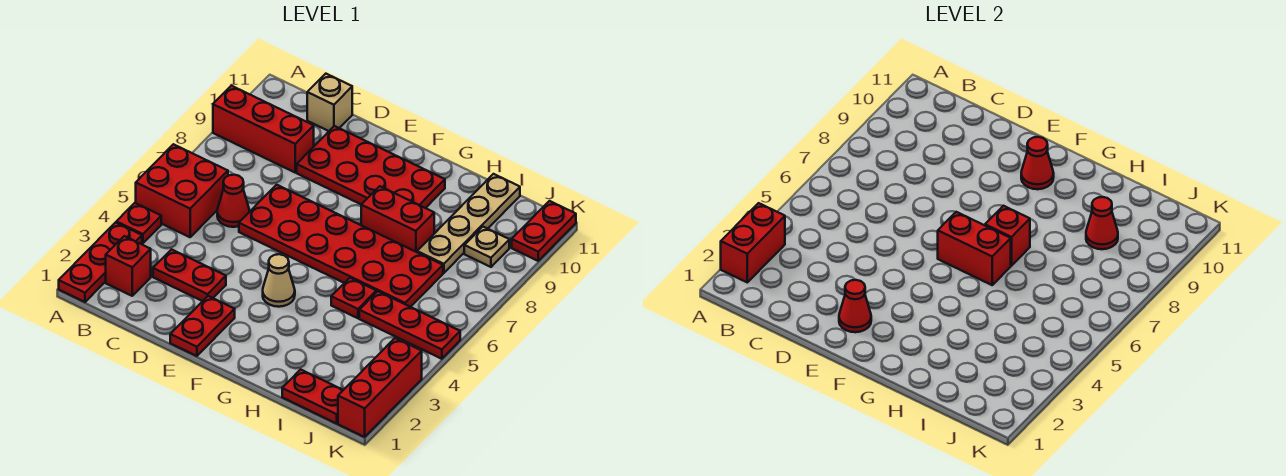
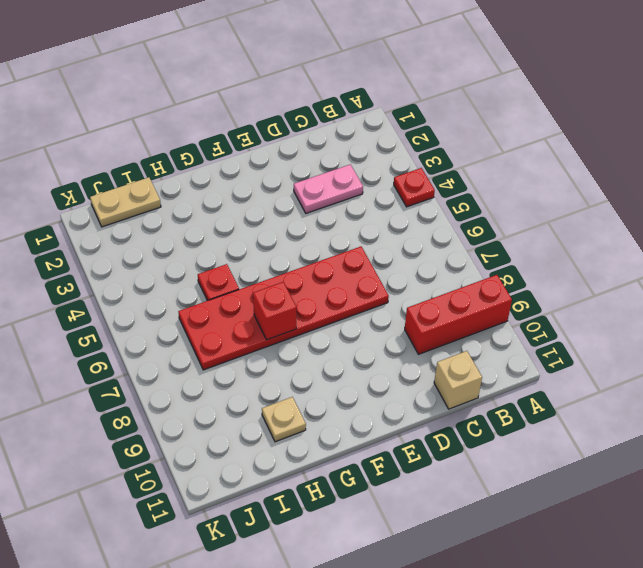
pink 1x2 plate [294,164,363,213] -> red 1x2 plate [153,249,226,301]
tan 1x1 plate [262,397,306,442] -> tan 1x1 plate moved to [464,227,509,267]
tan 1x2 plate [90,177,161,227] -> red 1x2 plate [282,370,343,423]
none -> red 1x3 plate [59,222,142,302]
none -> red 2x2 brick [136,144,228,237]
none -> red 1x1 brick [106,236,151,296]

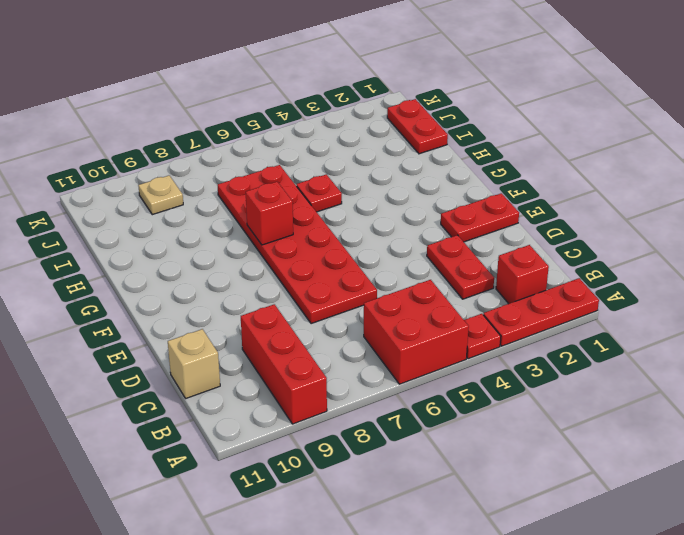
none -> red 1x1 cone [217,175,250,227]
none -> red 2x4 plate [297,126,445,208]
none -> tan 1x1 cone [263,254,295,307]

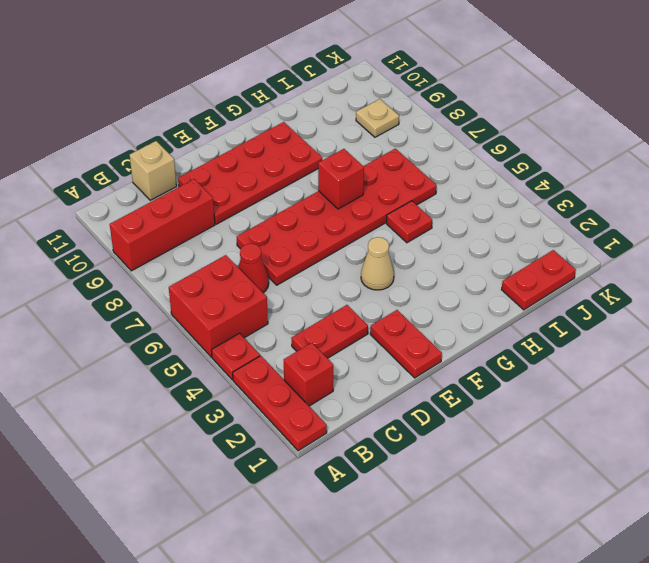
none -> red 1x2 brick [361,186,434,252]
none -> red 1x3 plate [359,291,460,359]
none -> tan 1x4 plate [417,174,520,273]

